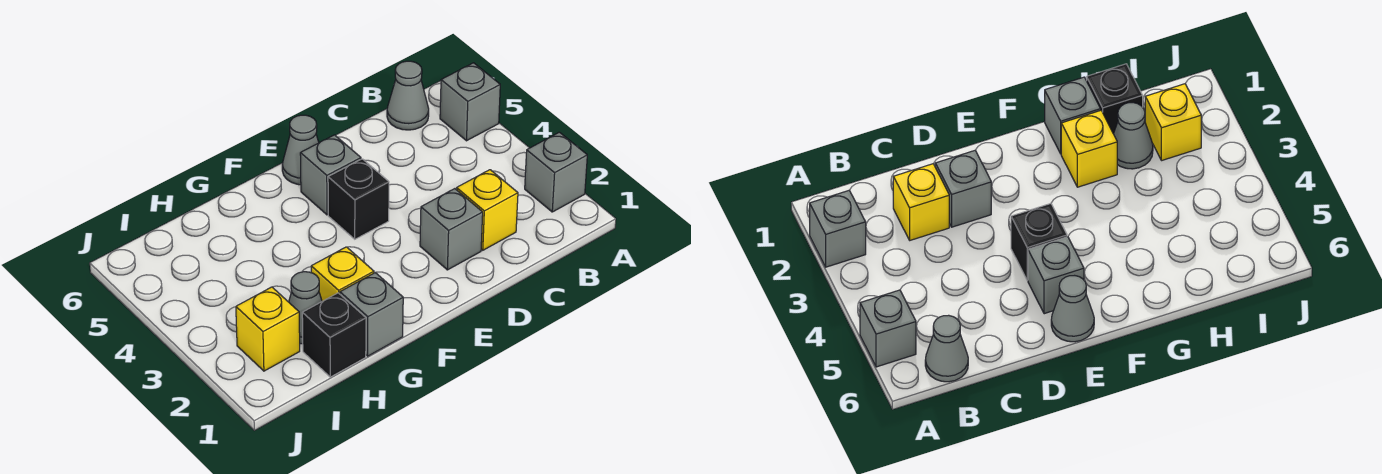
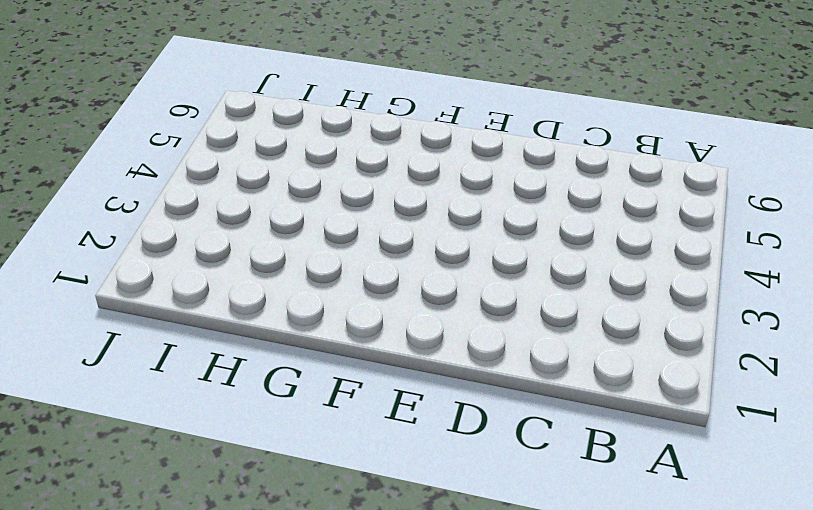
none -> grey 1x1 brick [525,132,587,212]
none -> grey 1x1 brick [440,63,500,141]
none -> grey 1x1 cone [387,61,429,130]

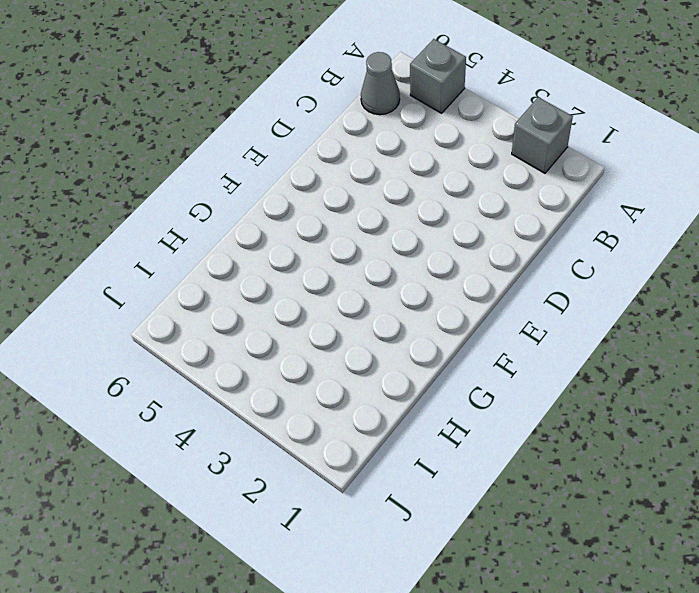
none -> yellow 1x1 brick [457,170,518,250]
none -> grey 1x1 brick [420,189,483,270]
none -> black 1x1 brick [328,159,389,239]

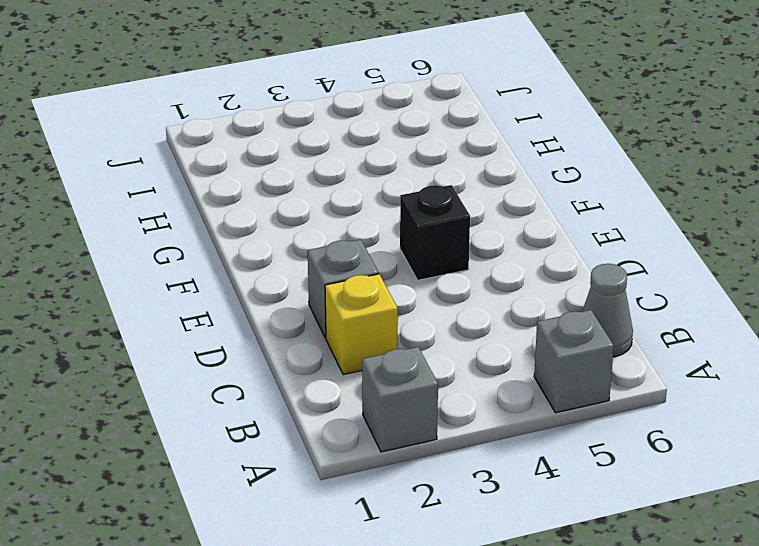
none -> grey 1x1 brick [300,135,361,215]
none -> grey 1x1 cone [282,115,319,185]
none -> grey 1x1 brick [340,273,403,356]

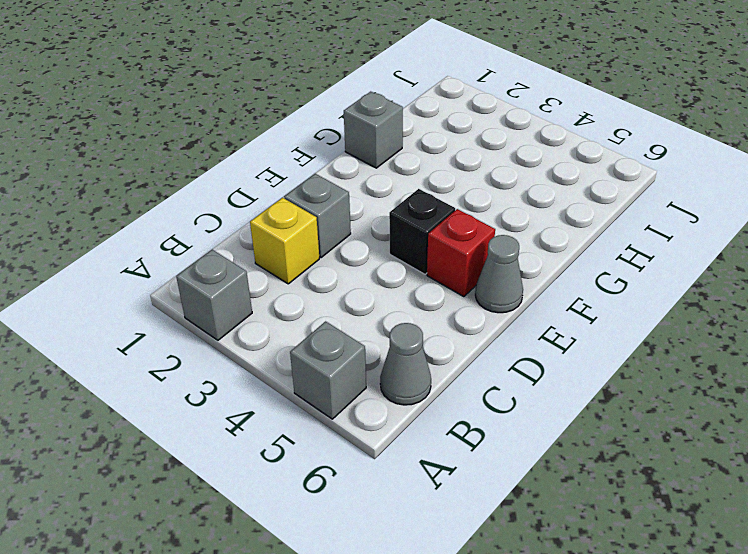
red 1x1 brick [427,209,495,297] -> grey 1x1 brick [300,135,361,215]
none -> yellow 1x1 brick [311,247,374,301]
none -> black 1x1 brick [302,293,366,377]
none -> grey 1x1 cone [289,272,322,344]

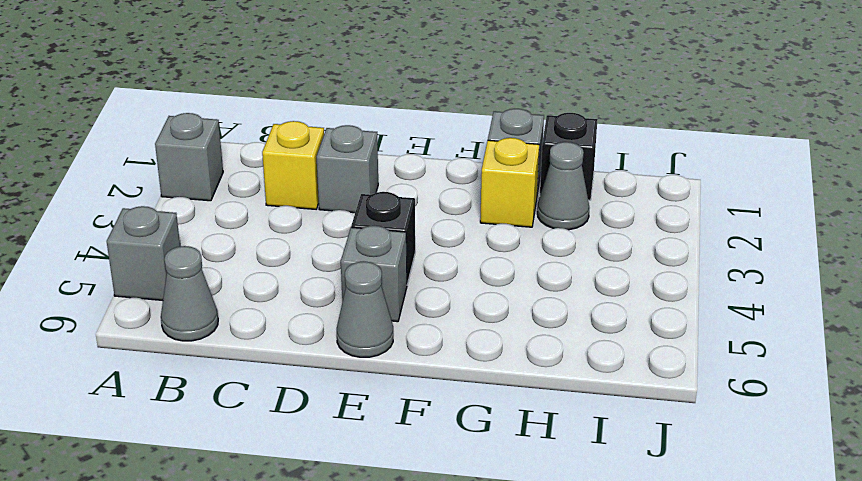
none -> yellow 1x1 brick [236,287,300,371]

